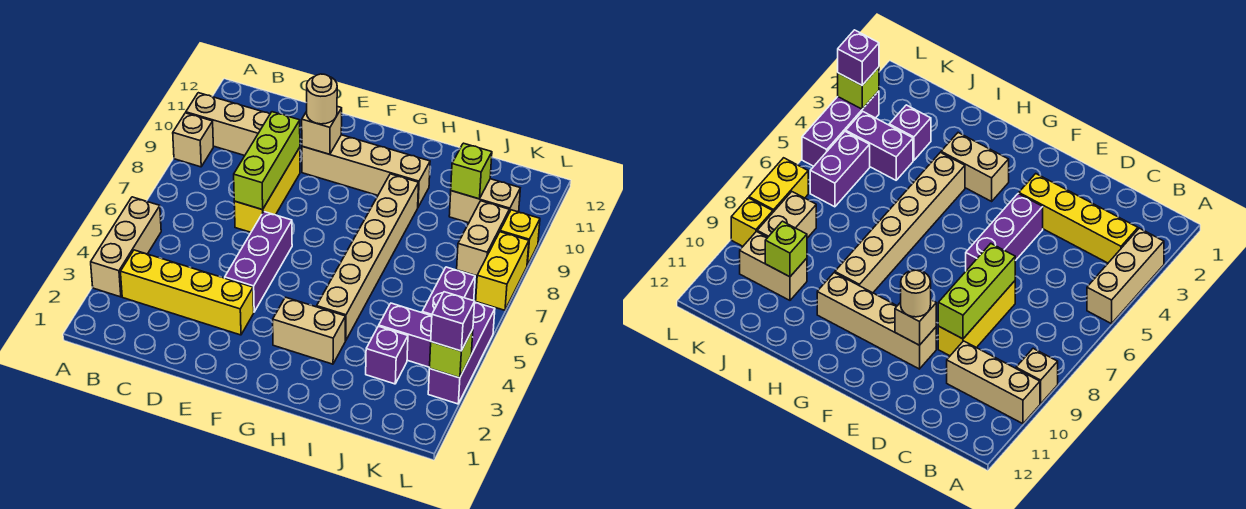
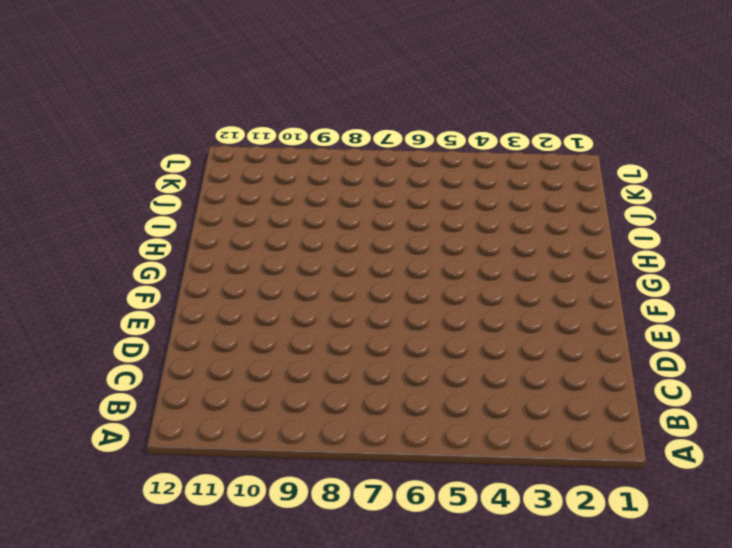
none -> tan 1x3 brick [91,197,161,297]
none -> tan 1x1 brick [173,113,213,167]
none -> tan 1x3 brick [186,93,270,156]

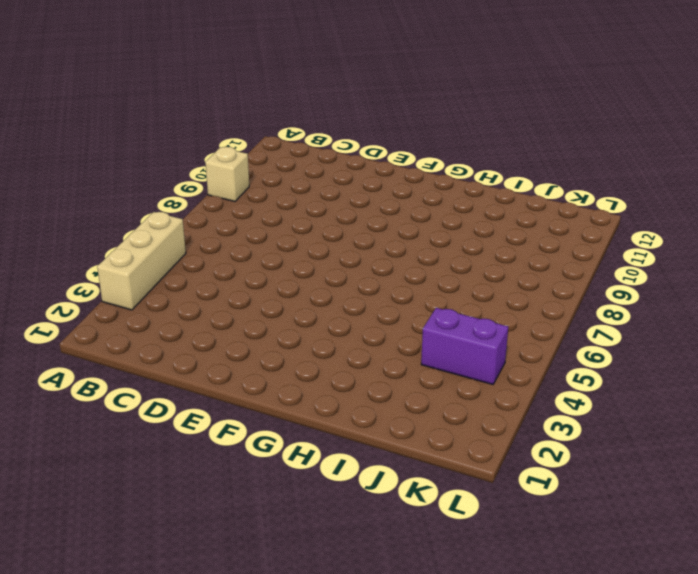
none -> tan 1x3 brick [186,93,270,156]
none -> yellow 1x4 brick [120,250,254,335]
none -> yellow 1x3 brick [234,147,300,232]

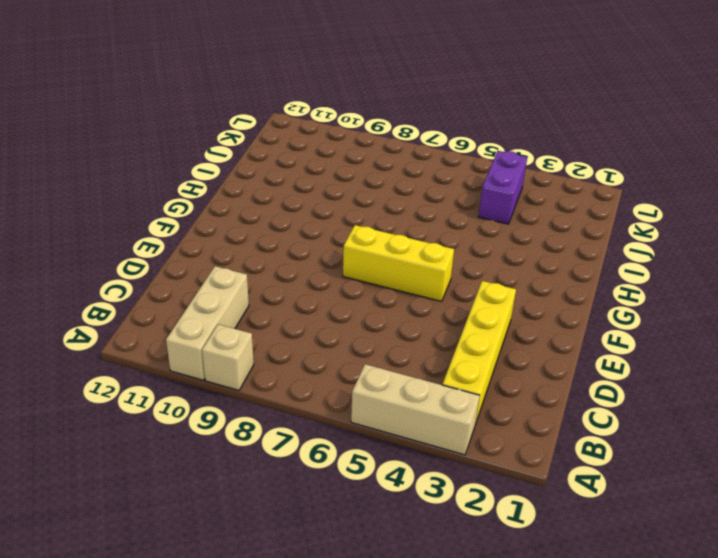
yellow 1x3 brick [343,225,454,301] -> yellow 1x3 brick moved to [234,147,300,232]
none -> purple 1x3 brick [225,212,292,312]
none -> tan 1x4 brick [302,135,430,207]
none -> tan 1x2 brick [273,297,346,364]

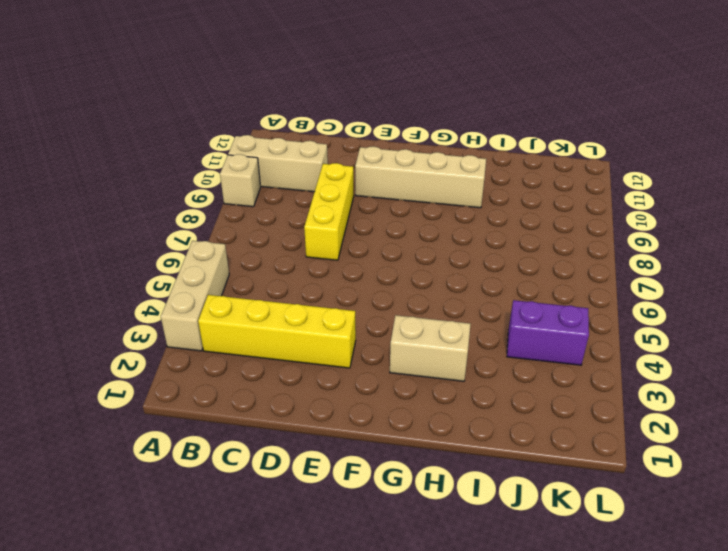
none -> purple 1x3 brick [225,212,292,312]
none -> tan 1x6 brick [317,174,419,341]
none -> purple 1x1 brick [366,326,408,384]

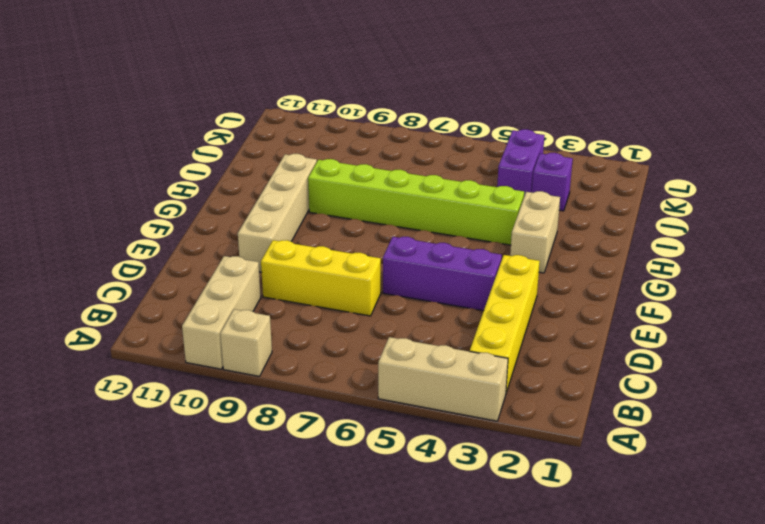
lime 1x6 brick [308,159,524,245] -> tan 1x6 brick [317,174,419,341]
none -> tan 1x2 brick [449,179,520,223]
none -> purple 1x2 brick [422,267,475,316]
none -> tan 1x2 brick [457,201,509,276]

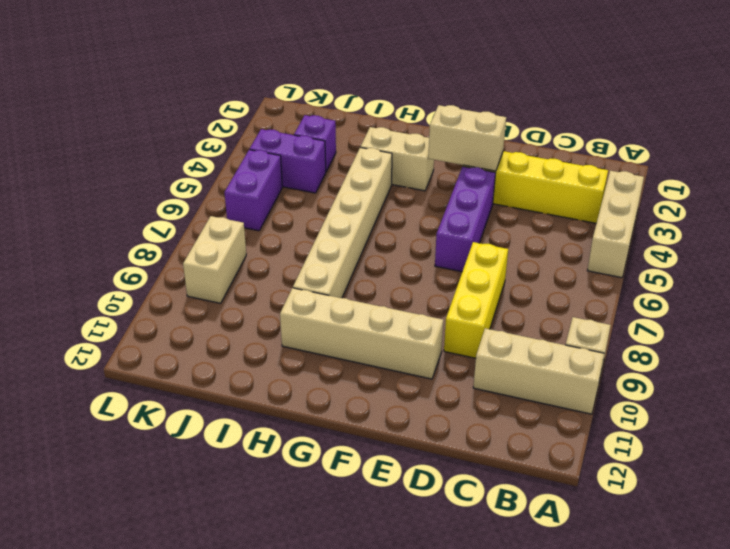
tan 1x2 brick [428,105,506,171] -> tan 1x2 brick moved to [449,179,520,223]
none -> purple 1x3 brick [428,302,495,404]
none -> yellow 1x2 brick [476,232,529,310]
none -> yellow 1x1 brick [500,210,540,265]

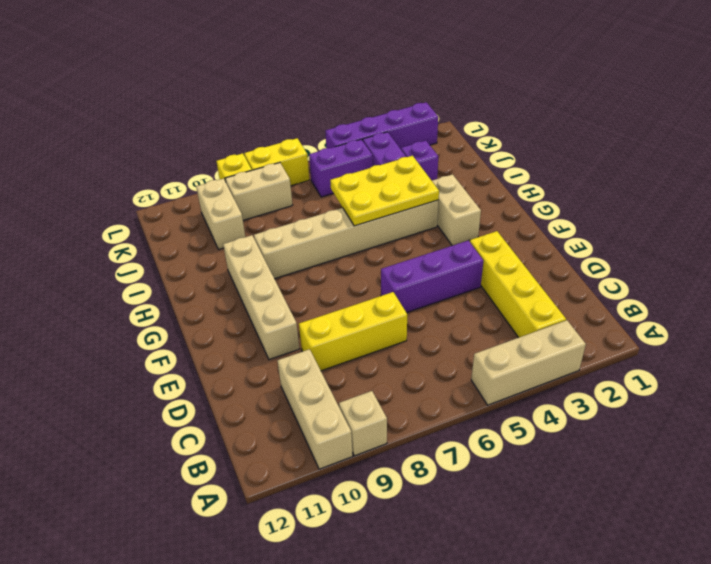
yellow 2x3 plate [330,156,439,226] -> none
purple 1x4 brick [325,102,438,149] -> purple 1x3 brick [428,302,495,404]
none -> lime 1x3 brick [234,112,300,210]
none -> tan 1x1 brick [302,106,342,154]
none -> lime 1x1 brick [451,143,492,199]

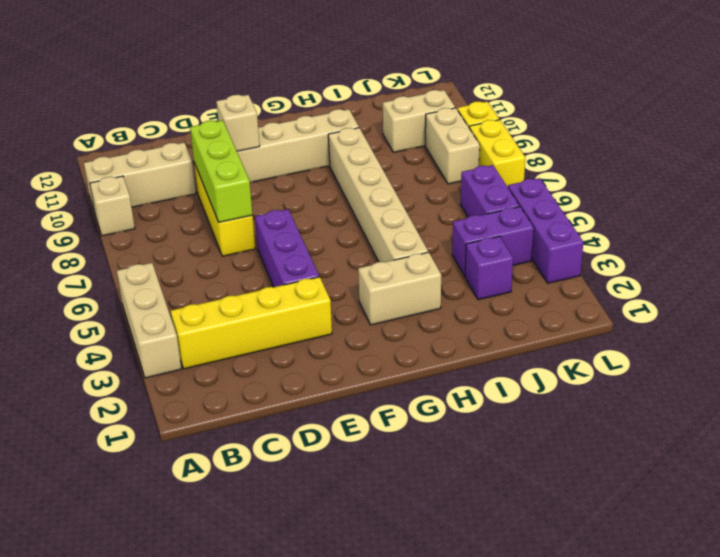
none -> lime 1x1 brick [451,143,492,199]
none -> lime 1x1 brick [430,329,473,378]
none -> tan 1x1 round brick [307,74,337,124]

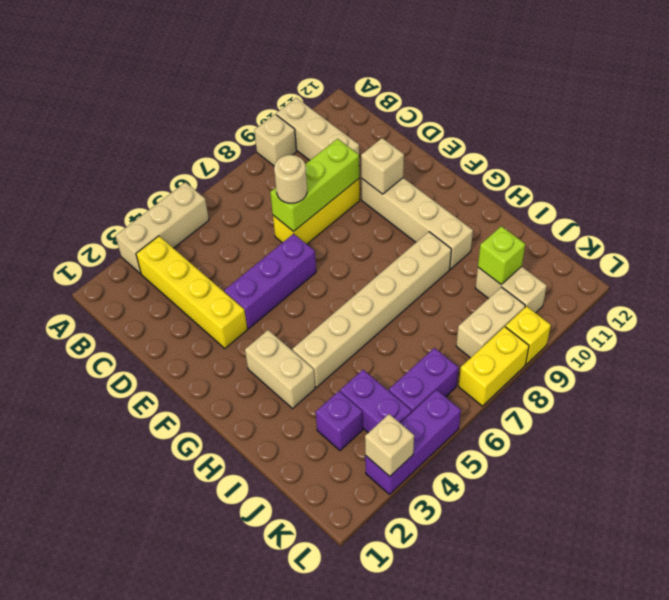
tan 1x1 round brick [274,155,307,203] -> tan 1x1 round brick moved to [307,74,337,124]
tan 1x1 brick [365,414,414,476] -> lime 1x1 brick [430,329,473,378]
none -> purple 1x1 brick [431,292,475,351]

